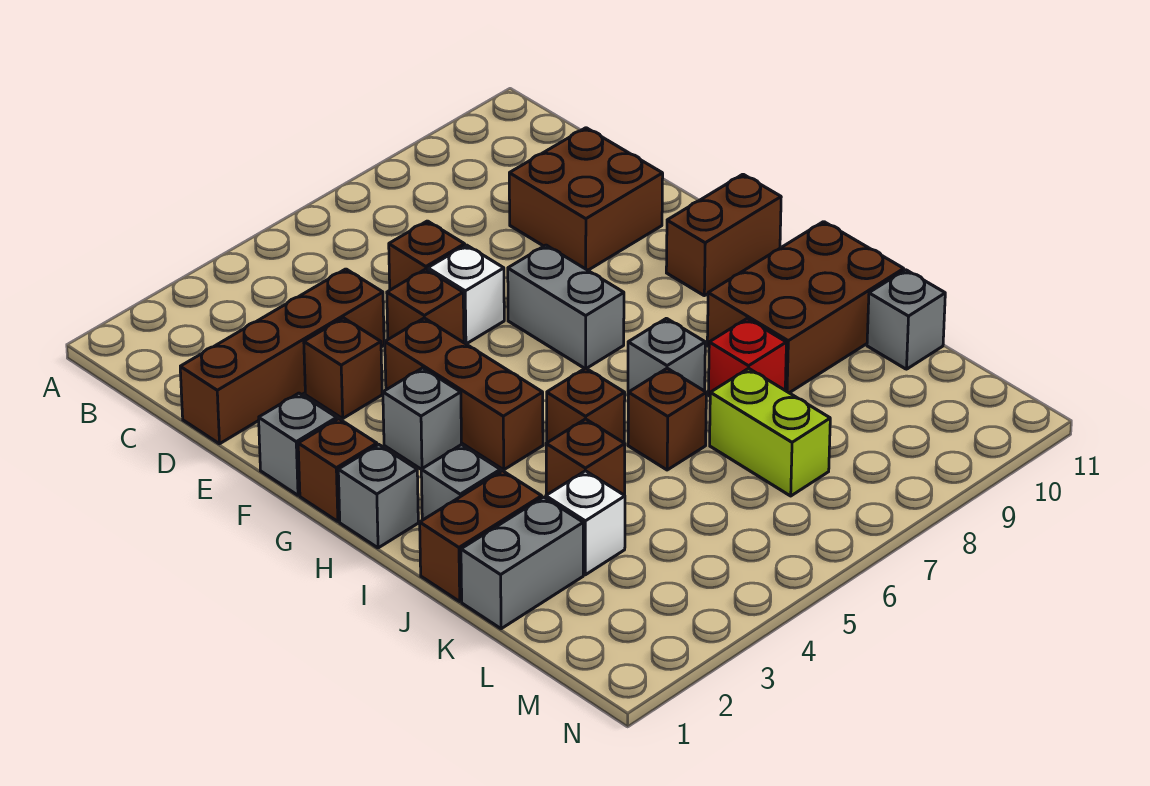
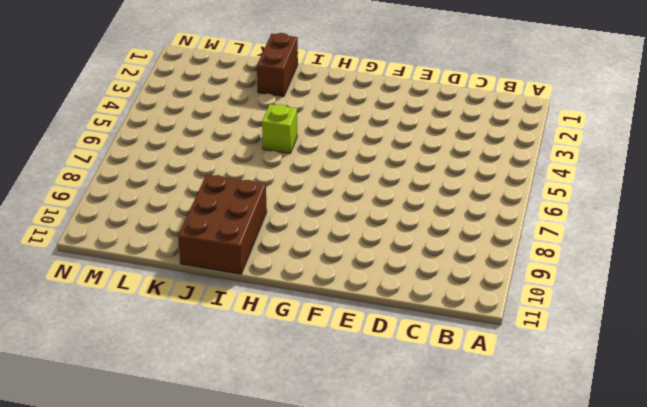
lime 1x1 brick [262,104,297,154] -> brown 1x1 brick [547,368,625,443]
none -> brown 1x4 brick [180,269,384,444]
none -> brown 1x1 brick [389,221,465,290]
none -> brown 2x2 brick [509,128,663,270]

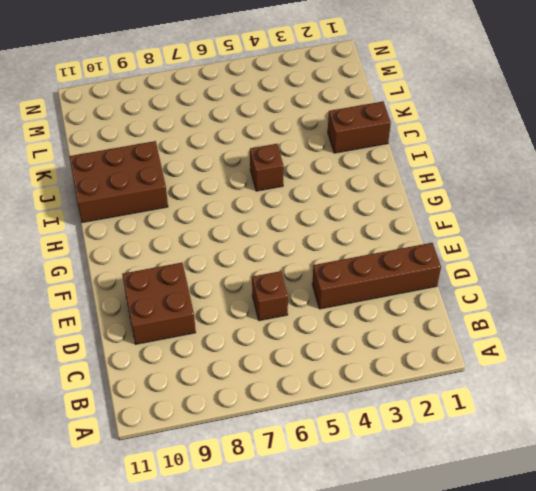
none -> brown 1x1 brick [304,318,382,418]
none -> brown 1x1 brick [387,269,464,343]
none -> white 1x1 brick [428,245,504,344]

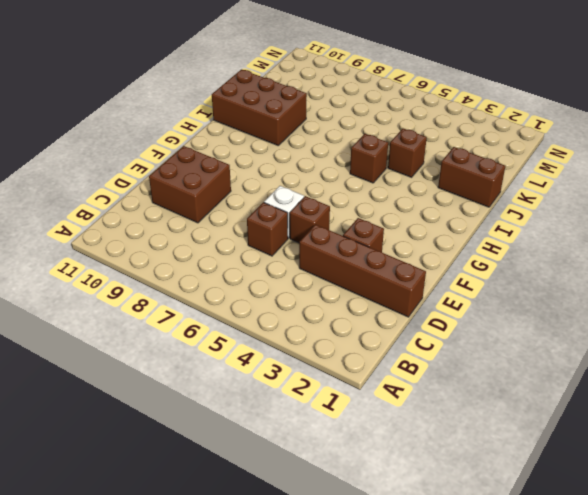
none -> grey 1x1 brick [259,393,337,495]
none -> brown 1x3 brick [385,318,543,470]
none -> grey 1x2 brick [508,245,624,369]

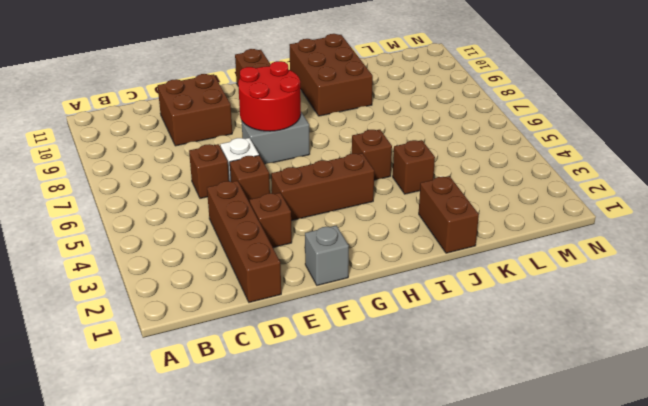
red 2x2 round brick [238,61,301,131] -> none
none -> brown 1x1 brick [298,419,377,521]
none -> grey 1x1 brick [383,368,462,469]
none -> grey 1x1 brick [338,445,418,548]

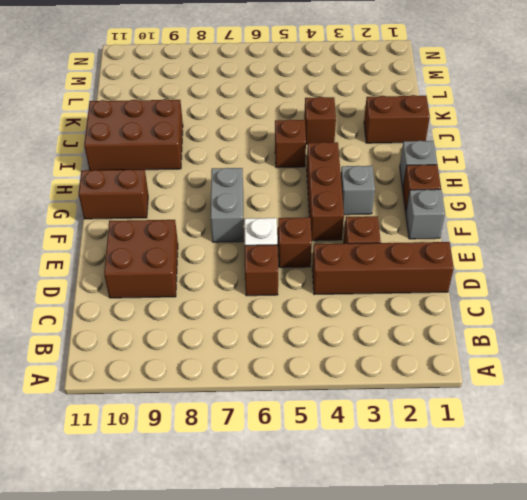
none -> grey 1x1 brick [421,445,500,520]
none -> grey 1x1 brick [628,318,705,392]
none -> brown 1x1 brick [628,368,706,470]

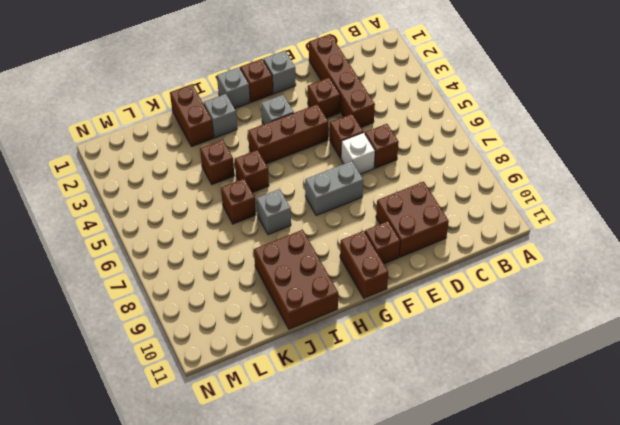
brown 1x1 brick [365,221,400,264] -> none
none -> red 1x1 brick [708,319,786,396]
none -> grey 1x2 brick [461,497,583,629]
none -> white 1x1 brick [546,471,625,575]

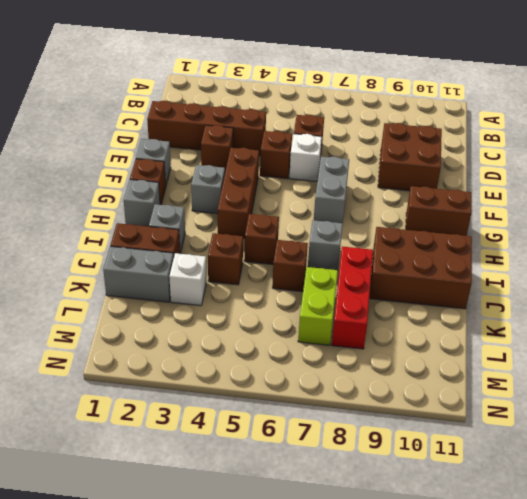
red 1x3 brick [332,247,373,349] -> red 1x1 brick [708,319,786,396]
none -> grey 1x1 brick [867,270,945,369]

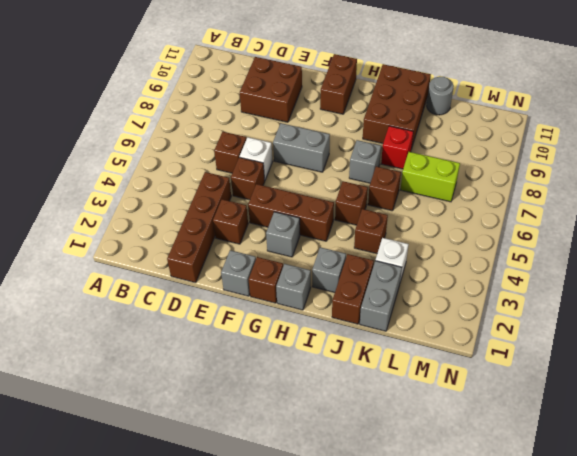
grey 1x1 round brick [427,77,454,115] -> grey 1x1 brick [867,270,945,369]

